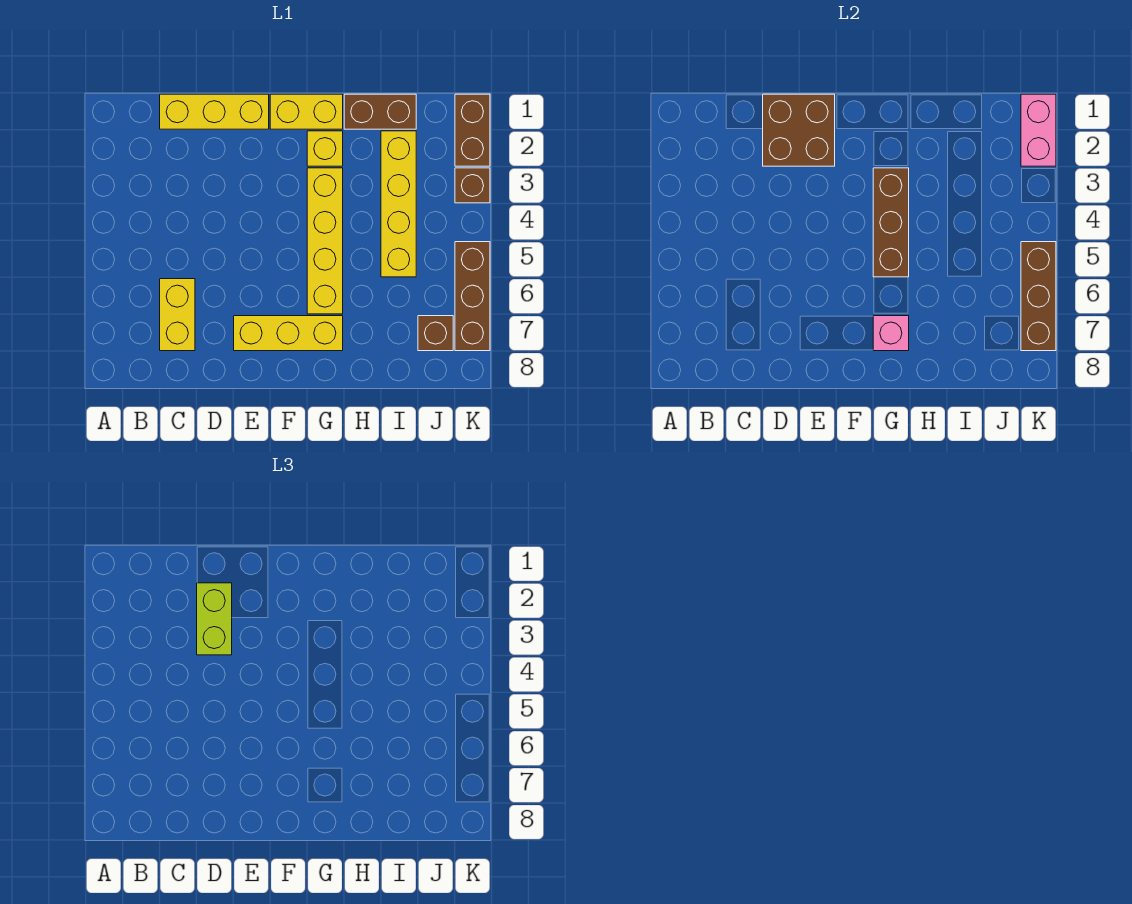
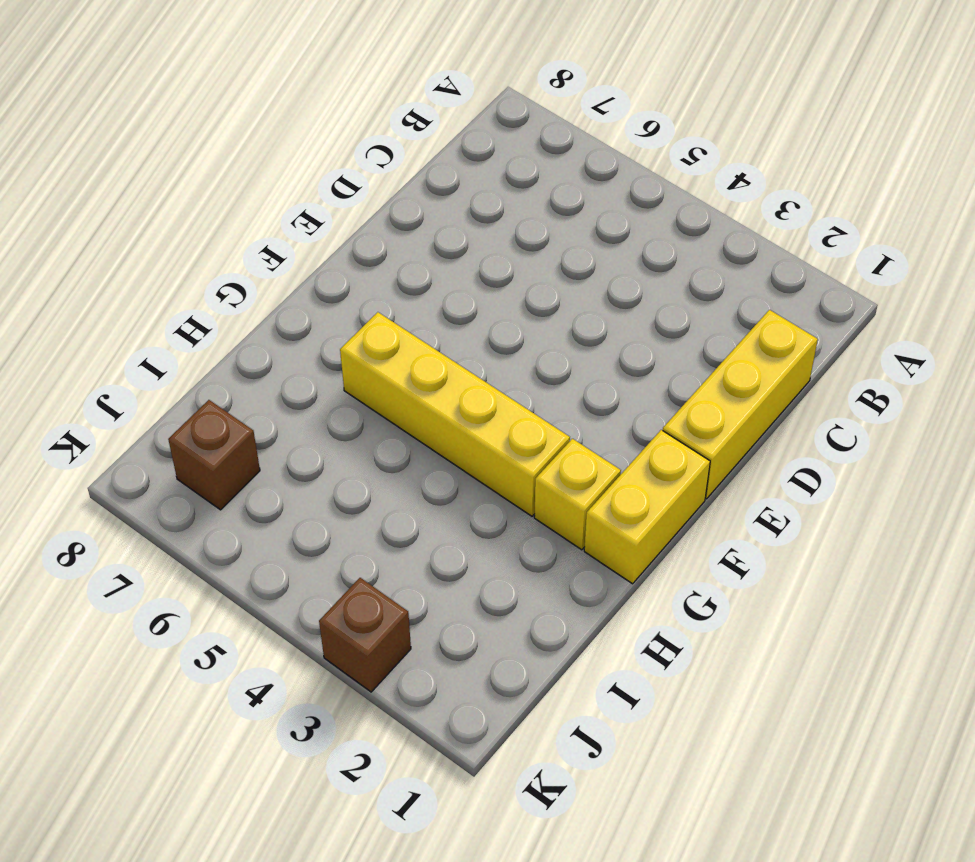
none -> yellow 1x2 brick [160,279,195,351]
none -> yellow 1x3 brick [234,316,343,351]
none -> brown 1x2 brick [344,94,416,129]

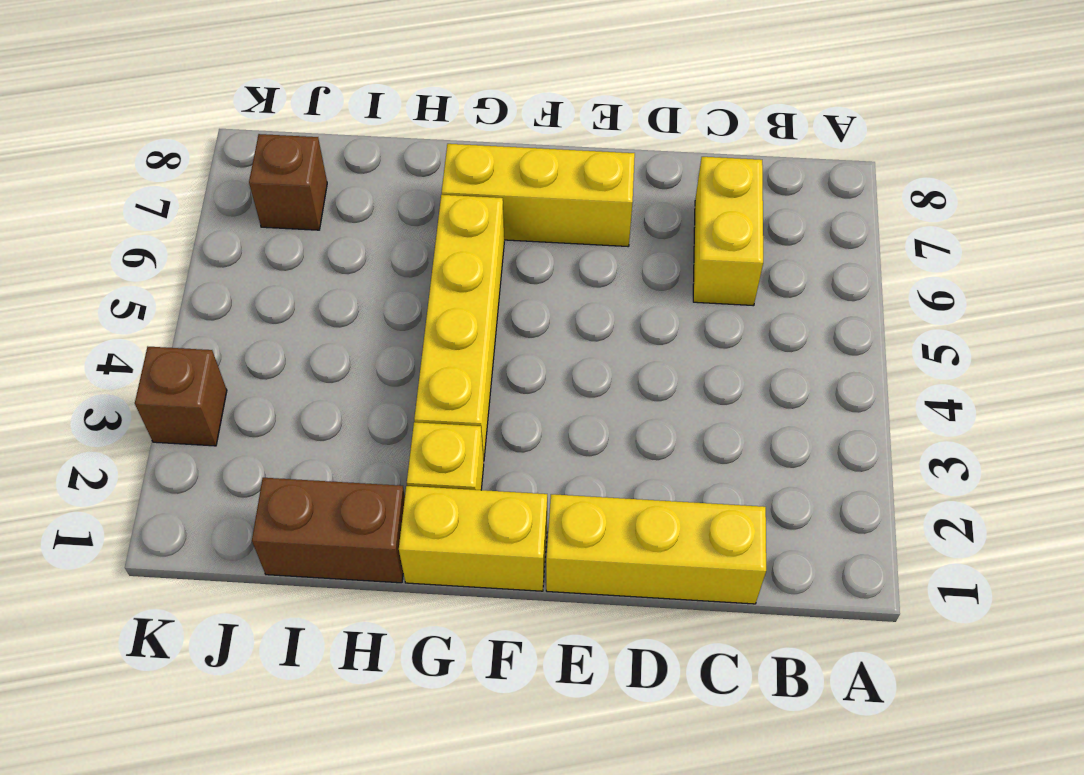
none -> yellow 1x4 brick [381,131,416,277]
none -> brown 1x2 brick [455,94,490,166]
none -> brown 1x3 brick [455,242,490,351]

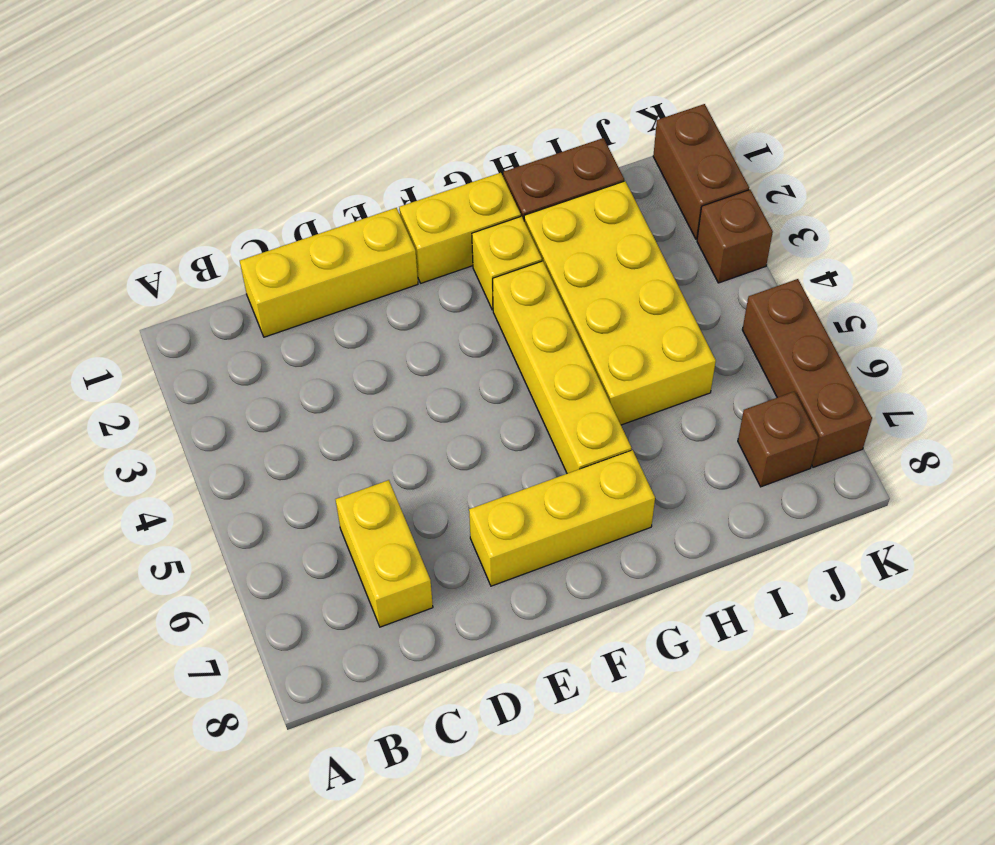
yellow 2x4 brick [524,181,716,425] -> yellow 1x4 brick [381,131,416,277]
none -> brown 2x2 brick [763,94,835,166]
none -> brown 1x3 brick [873,168,909,277]
none -> pink 1x1 brick [873,316,909,351]

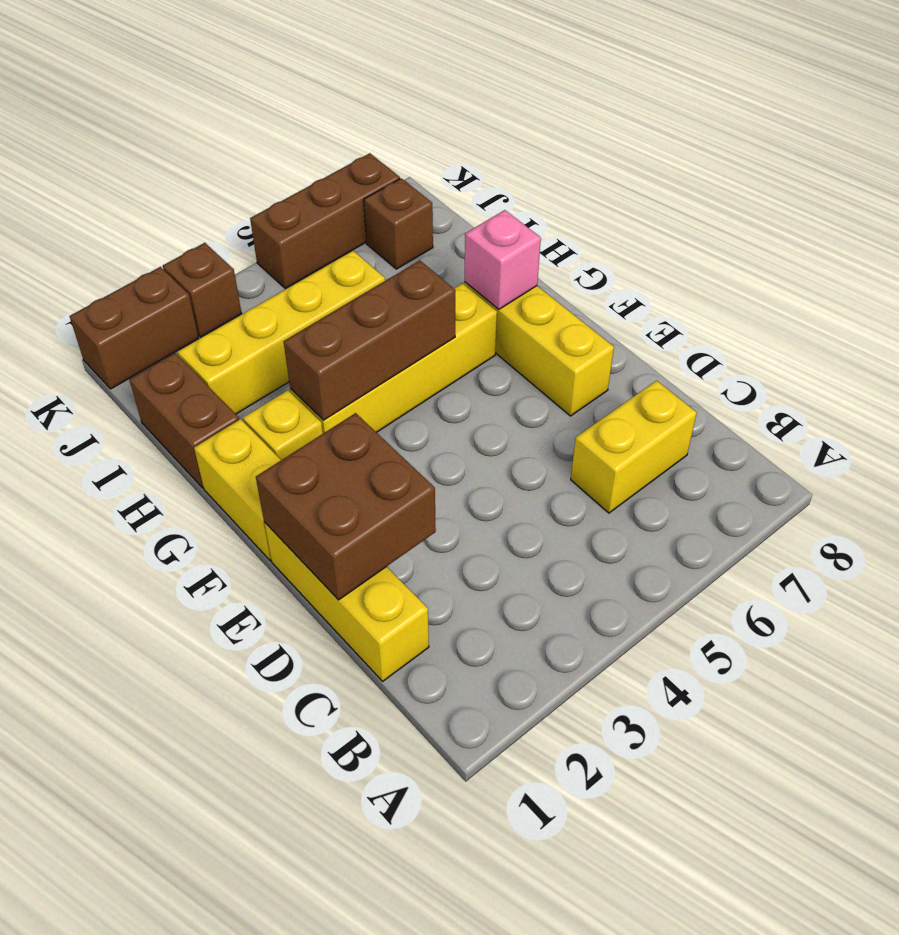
none -> pink 1x2 brick [1021,94,1056,166]
none -> brown 1x3 brick [1021,242,1056,351]
none -> lime 1x2 brick [197,583,232,655]

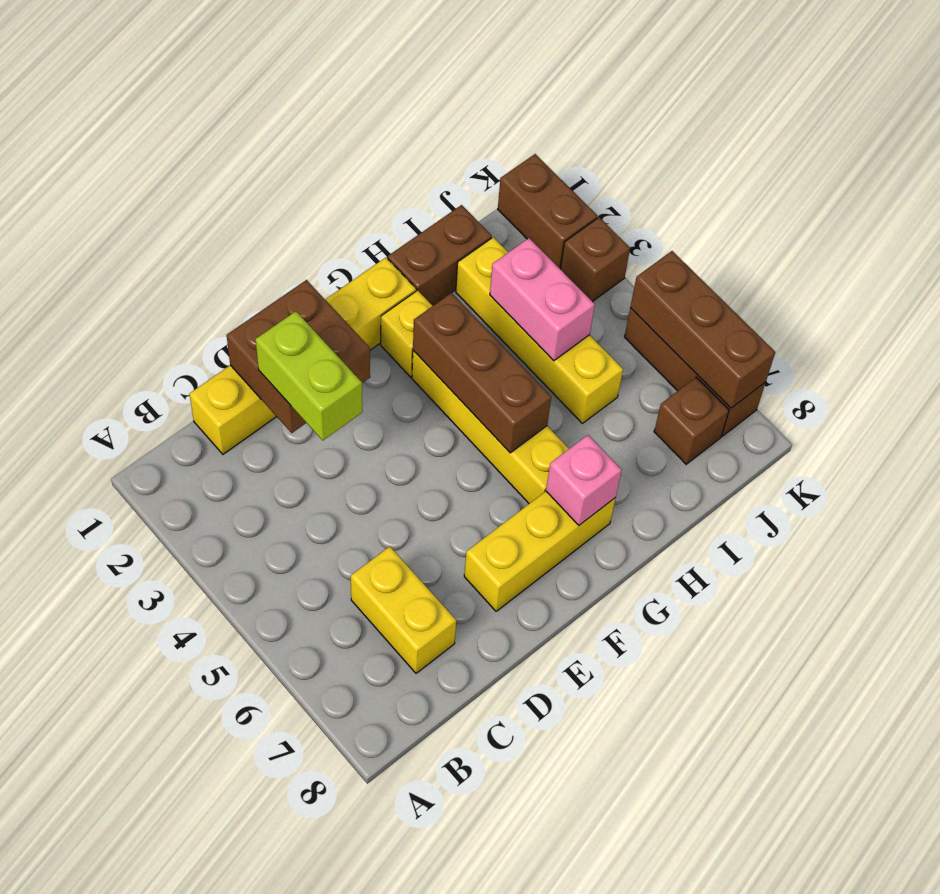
pink 1x2 brick [490,238,595,361] -> pink 1x2 brick moved to [1021,94,1056,166]

